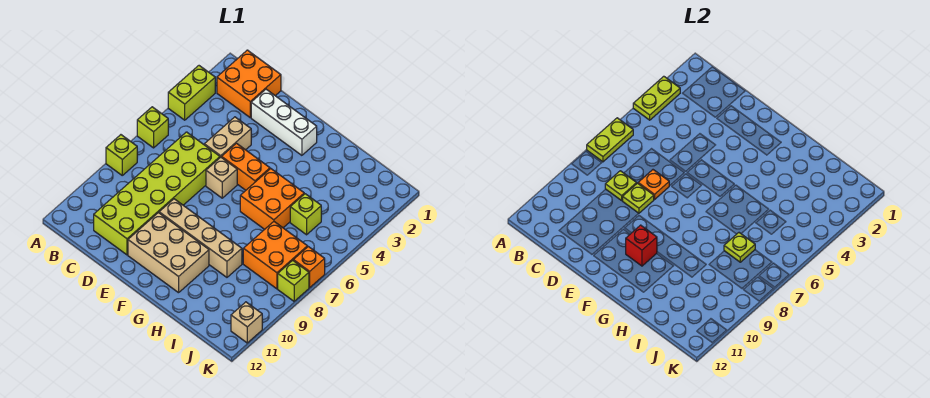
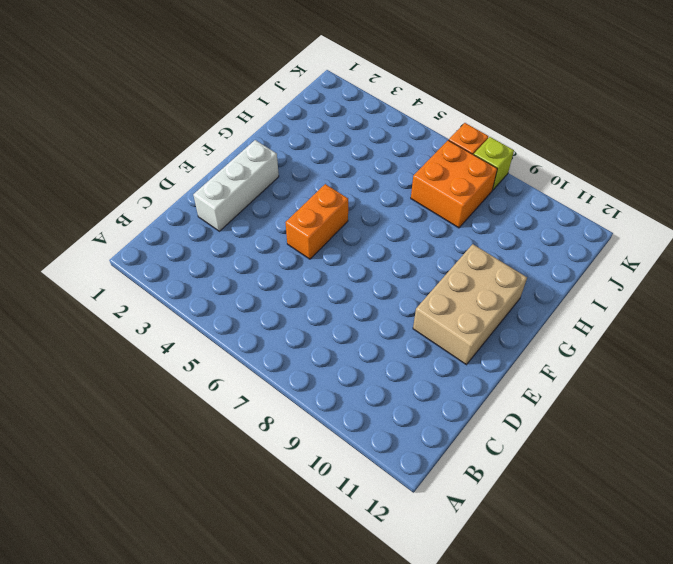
none -> lime 1x2 brick [168,66,215,120]
none -> lime 1x1 brick [137,107,168,148]
none -> lime 1x1 brick [106,135,137,175]

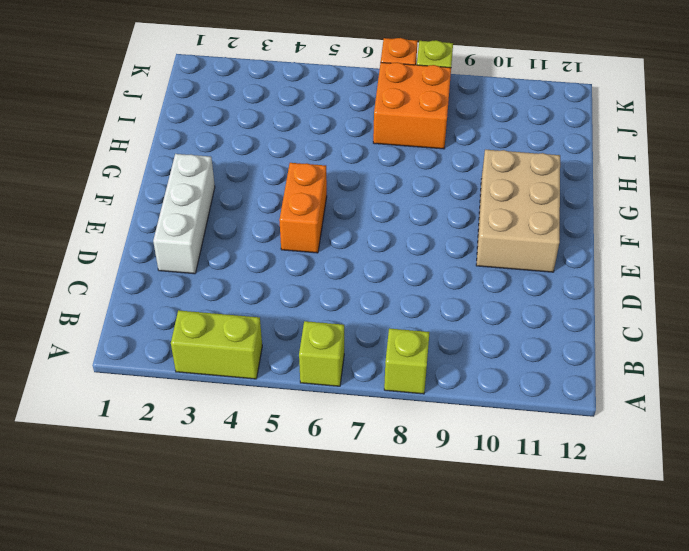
none -> orange 2x2 brick [217,50,281,118]
none -> lime 2x6 brick [94,132,220,255]
none -> tan 1x2 brick [204,117,251,157]

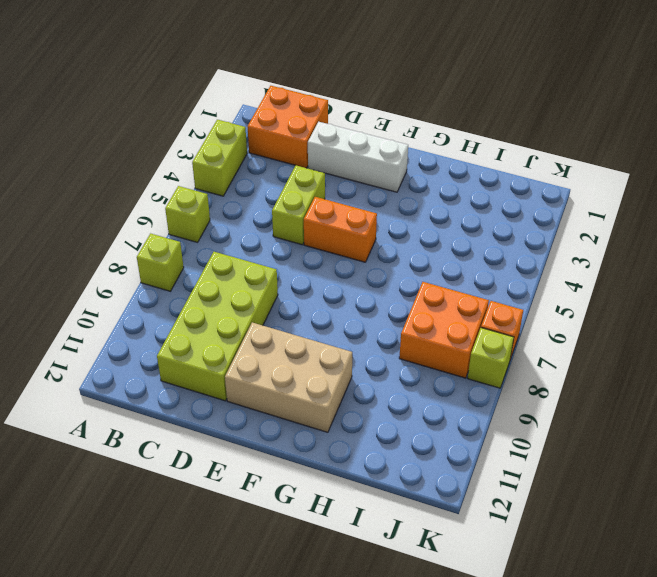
lime 2x4 brick [157,252,278,401] -> lime 2x6 brick [94,132,220,255]
lime 1x2 brick [272,165,325,245] -> tan 1x2 brick [204,117,251,157]
none -> tan 1x1 brick [206,157,237,198]
none -> tan 1x4 brick [159,199,242,277]
none -> orange 2x2 brick [240,169,304,229]

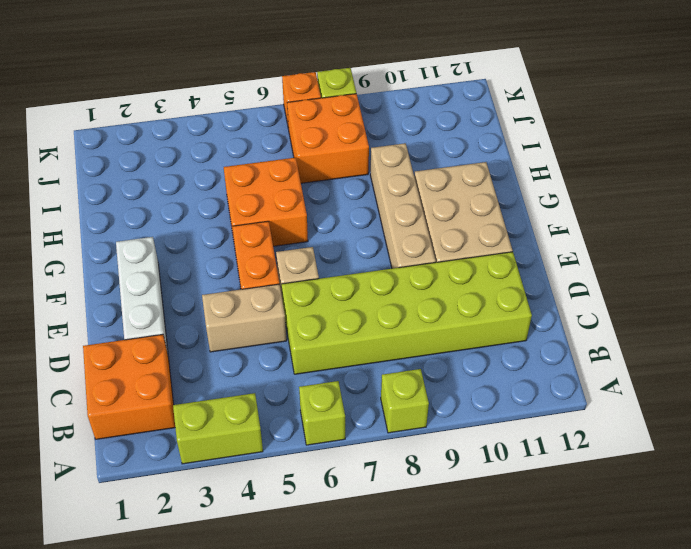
none -> lime 1x1 brick [290,194,321,235]
none -> tan 1x1 brick [231,302,262,343]
none -> lime 1x2 plate [633,76,680,120]

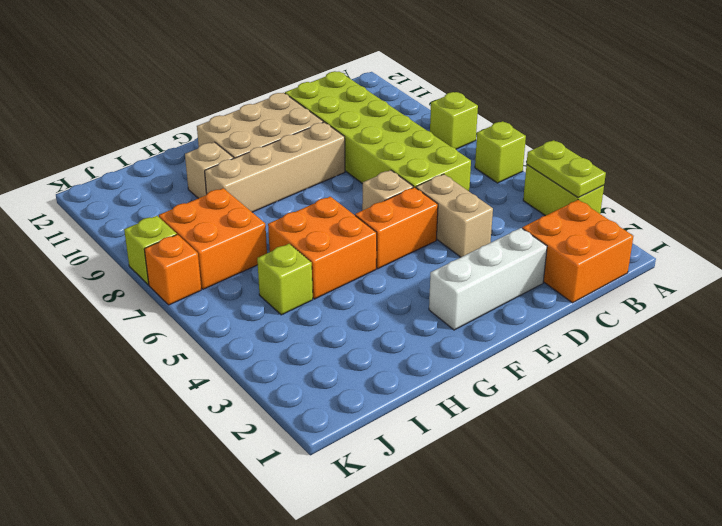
tan 1x1 brick [185,142,234,198] -> tan 1x1 brick moved to [231,302,262,343]
none -> lime 1x2 plate [587,118,633,162]
none -> lime 1x1 plate [605,171,637,200]
none -> orange 1x1 plate [638,170,669,200]

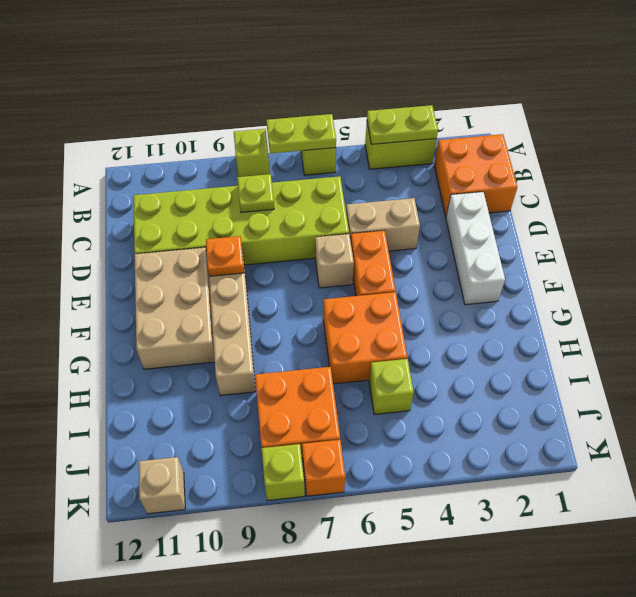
orange 1x1 plate [206,236,244,276] -> orange 1x1 plate moved to [638,170,669,200]
none -> lime 1x1 plate [623,183,654,213]
none -> red 1x1 brick [626,225,657,266]
none -> lime 1x1 plate [724,233,755,262]

